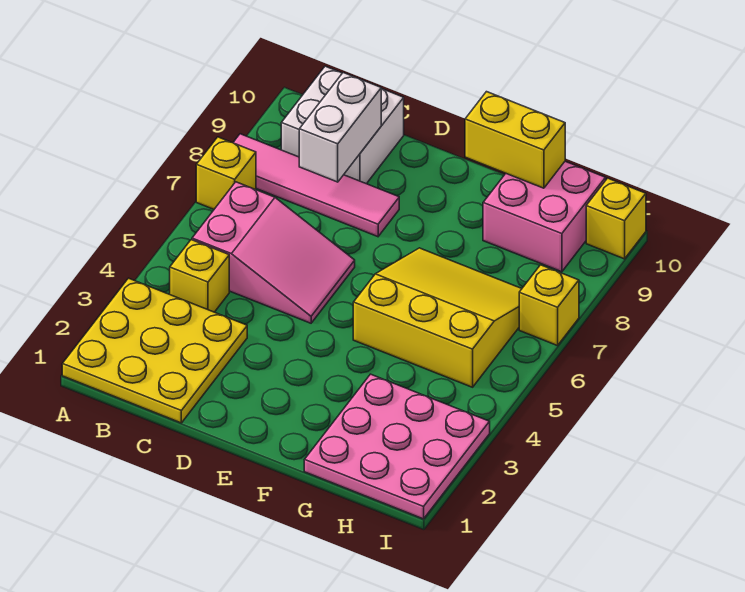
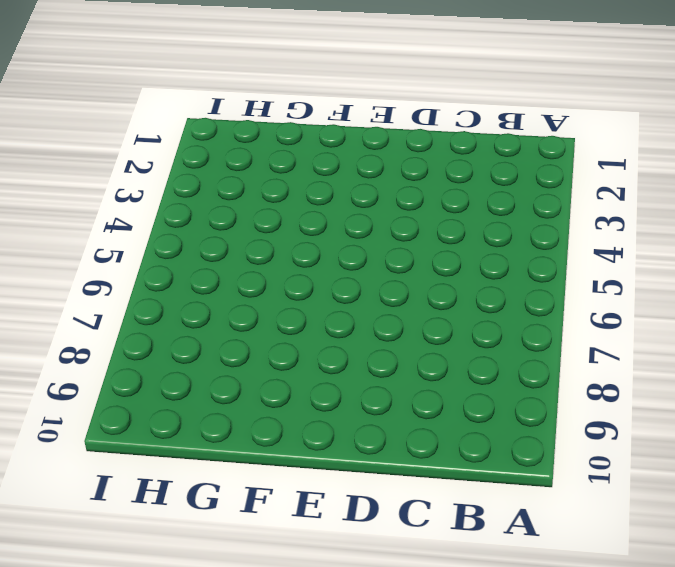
none -> yellow 3x3 plate [62,278,247,423]
none -> yellow 1x1 brick [196,137,256,209]
none -> pink 1x4 tile [233,134,399,237]

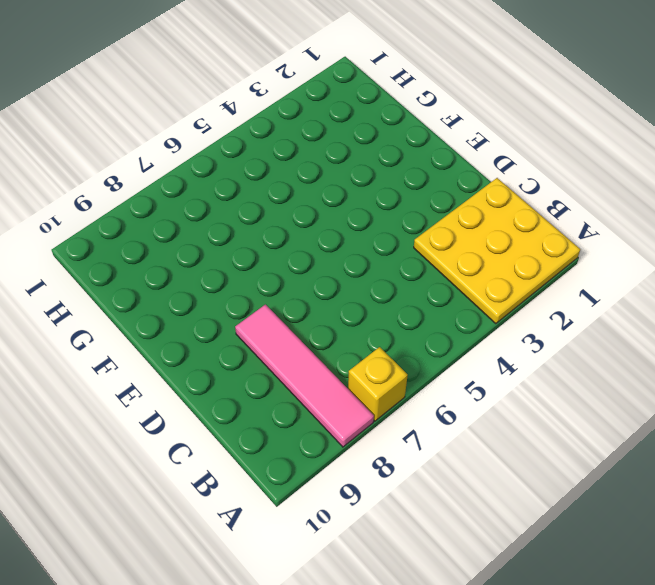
none -> yellow 1x1 brick [170,240,229,312]
none -> pink 2x3 slope [192,182,355,323]
none -> white 2x2 brick [281,66,404,184]

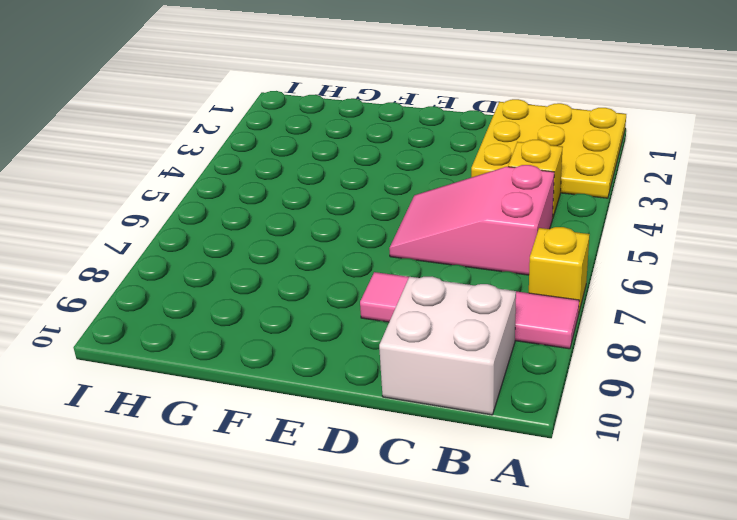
none -> yellow 3x3 slope [353,248,522,387]
none -> pink 3x3 plate [304,374,490,519]
none -> pink 2x2 brick [483,161,606,272]

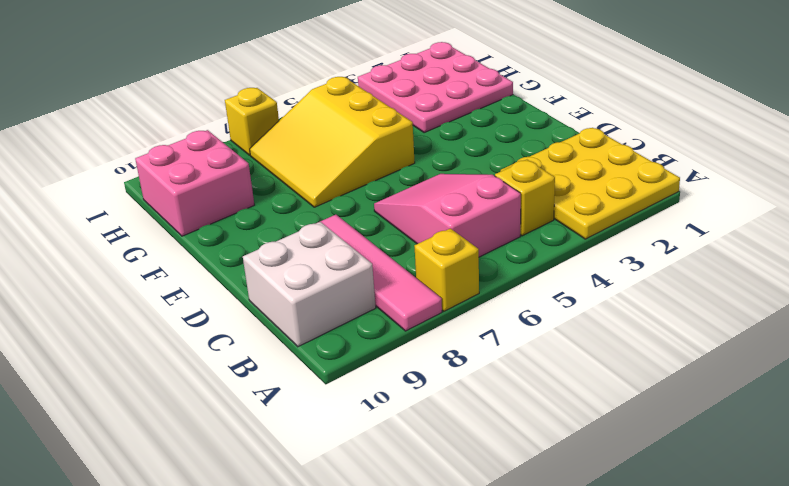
none -> yellow 1x1 brick [586,178,646,259]
none -> white 1x2 brick [299,73,381,182]
none -> yellow 1x2 brick [465,92,565,188]

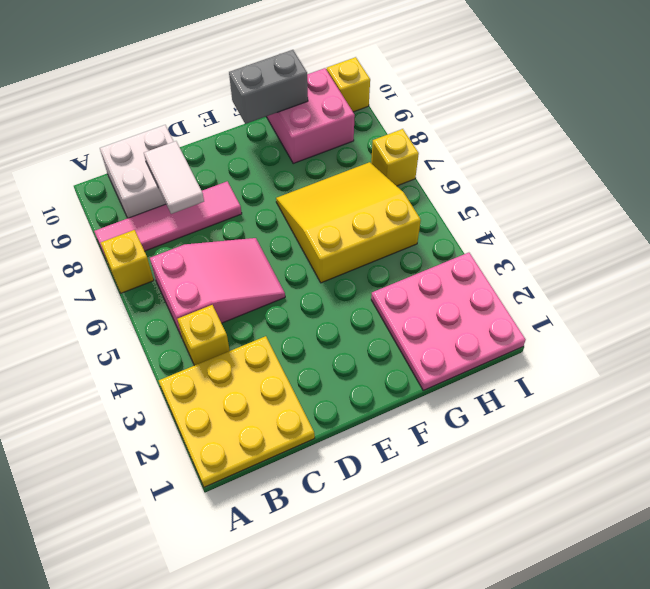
white 1x2 tile [144,141,204,214] -> white 1x2 brick [299,73,381,182]
grey 1x2 brick [229,50,308,124] -> yellow 1x2 brick [465,92,565,188]

